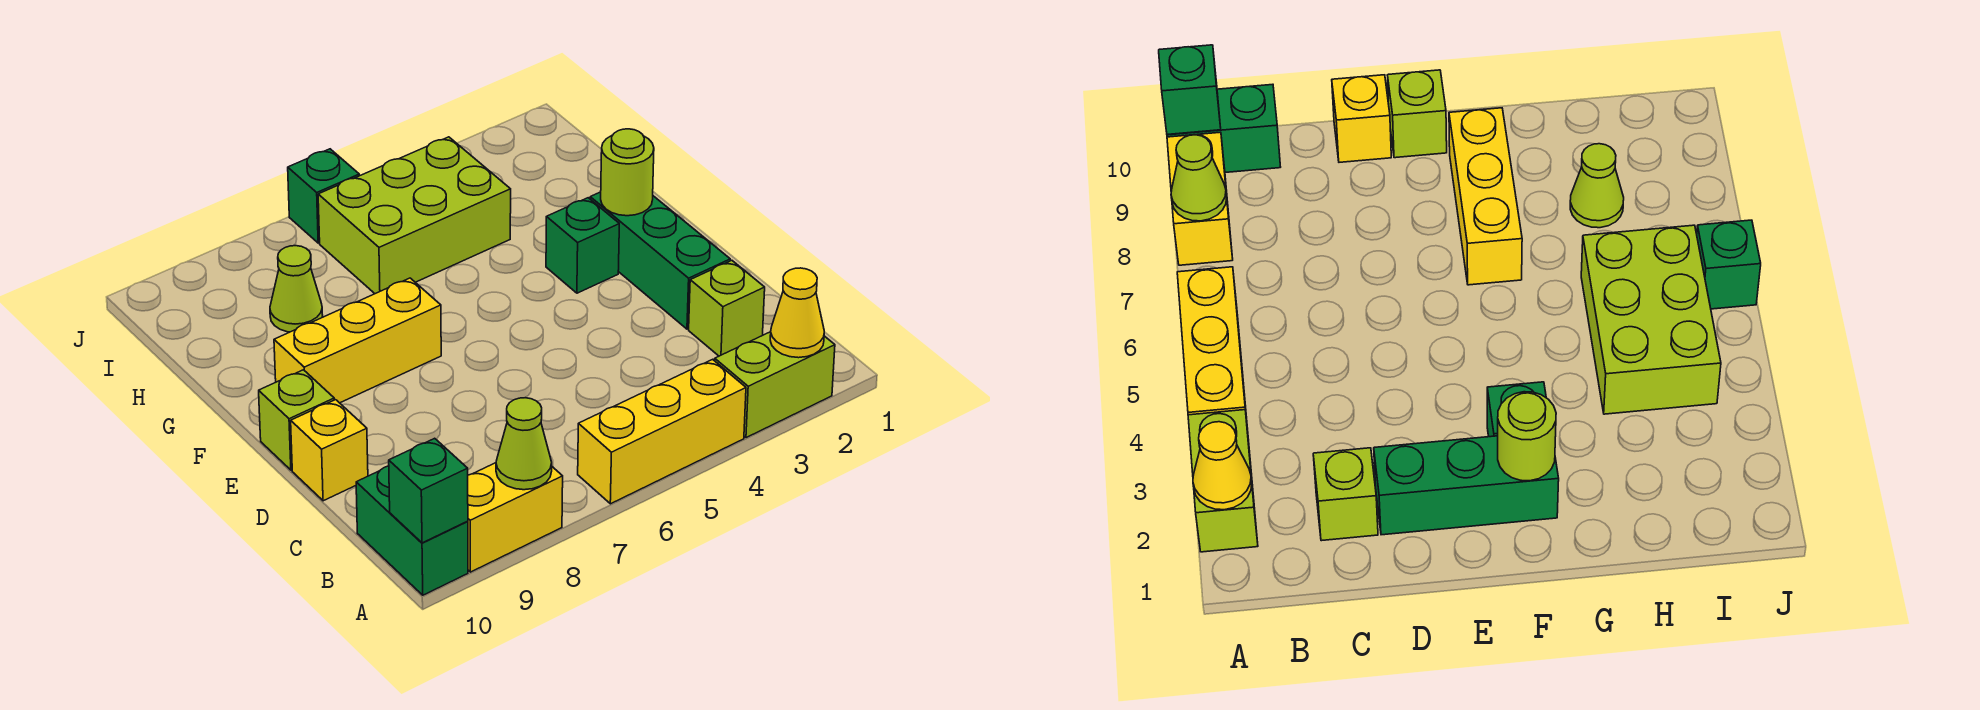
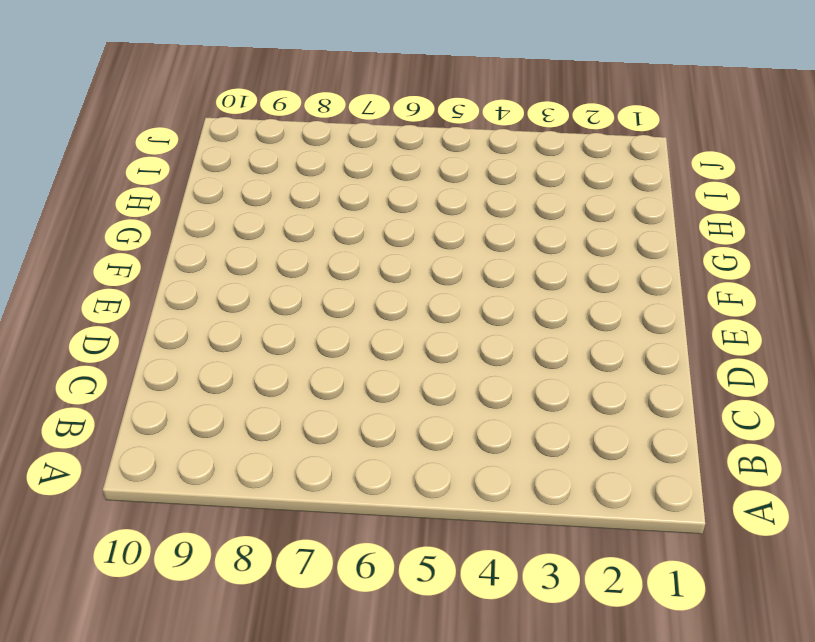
none -> lime 1x2 brick [715,332,835,438]
none -> yellow 1x3 brick [578,359,746,504]
none -> yellow 1x2 brick [468,463,563,572]

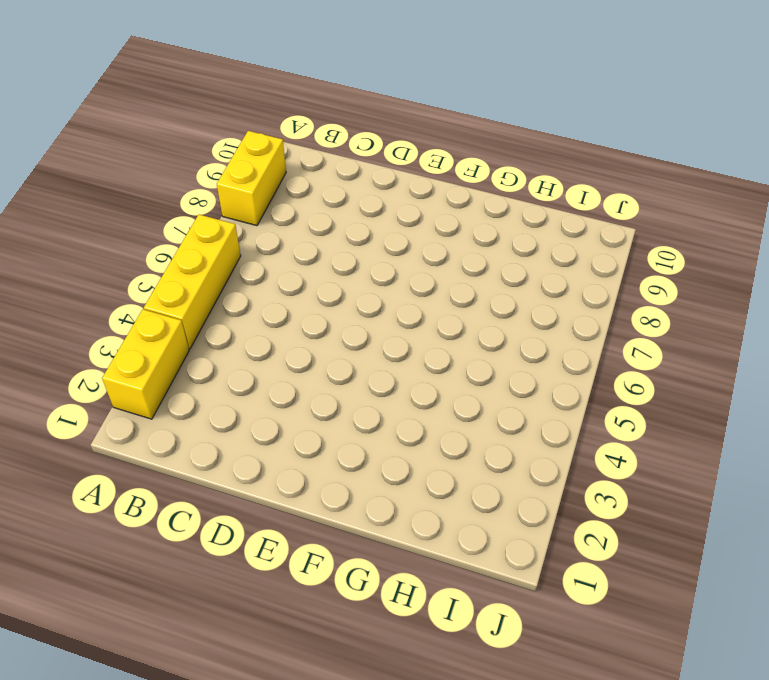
yellow 1x2 brick [102,309,189,419] -> lime 1x2 brick [715,332,835,438]
none -> green 1x2 brick [356,466,468,595]
none -> lime 1x1 brick [689,260,765,356]
none -> green 1x3 brick [590,192,730,329]

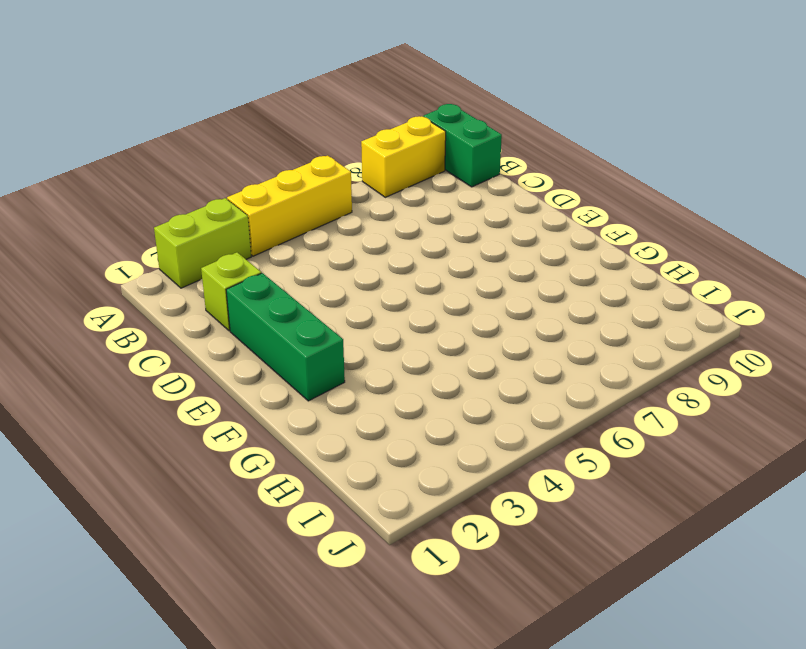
none -> yellow 1x1 brick [291,400,368,501]
none -> lime 1x1 brick [259,370,334,470]
none -> green 1x1 brick [546,198,619,293]

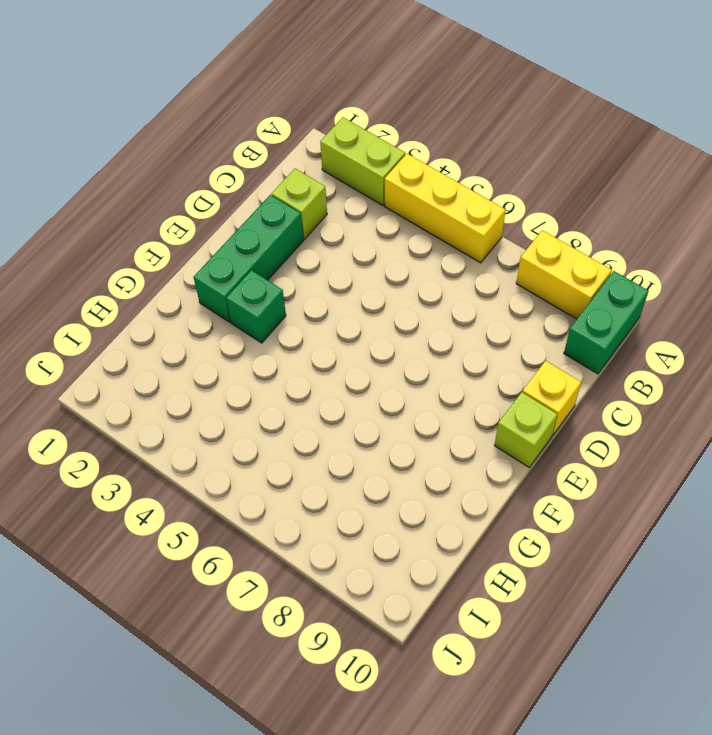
none -> yellow 1x3 brick [274,278,441,403]
none -> lime 2x3 brick [318,137,511,294]
none -> lime 1x1 cone [270,246,323,332]

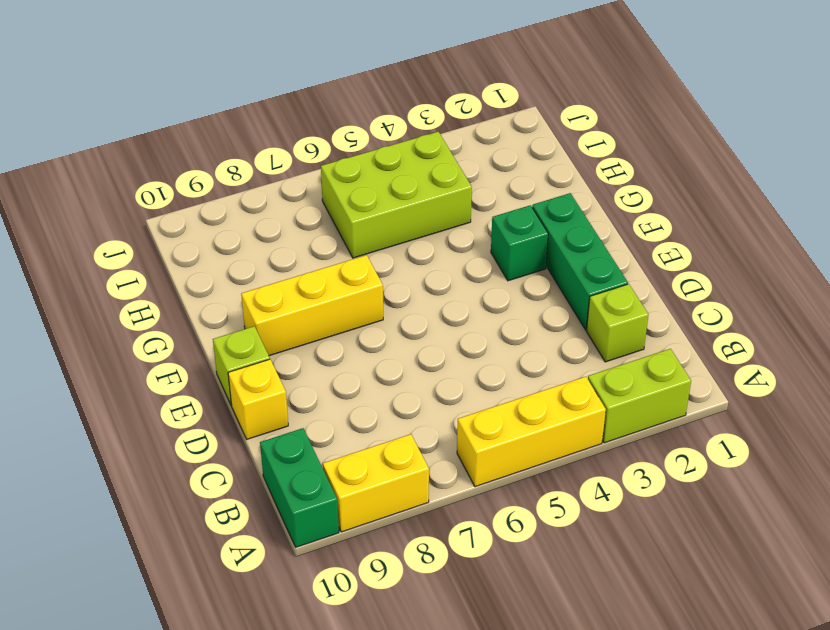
none -> lime 1x1 cone [270,246,323,332]
none -> green 1x1 brick [288,149,359,243]
none -> yellow 1x1 cone [770,268,824,358]

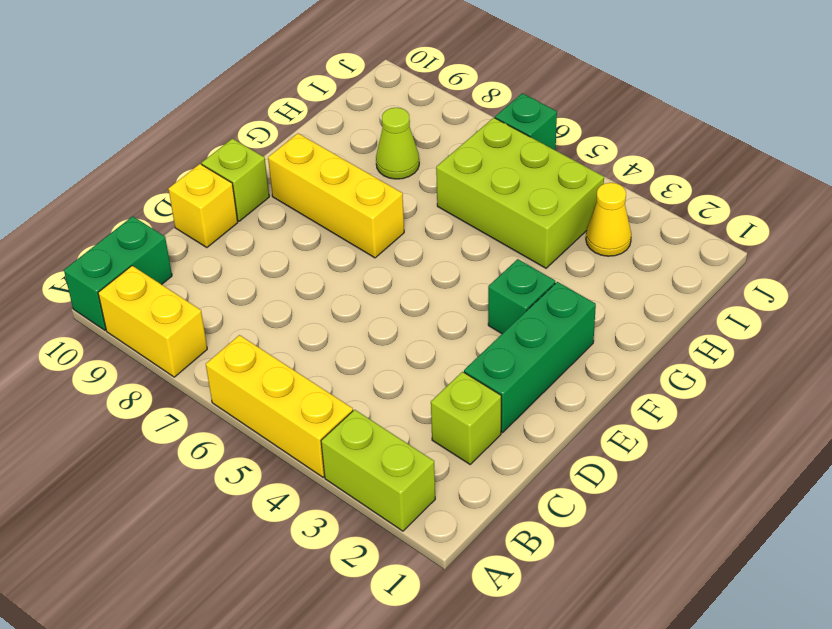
yellow 1x1 cone [586,183,631,256] -> yellow 1x1 cone moved to [770,268,824,358]
none -> lime 1x1 cone [496,398,552,490]
none -> green 1x1 brick [389,438,468,543]
none -> lime 1x1 round brick [601,129,654,216]

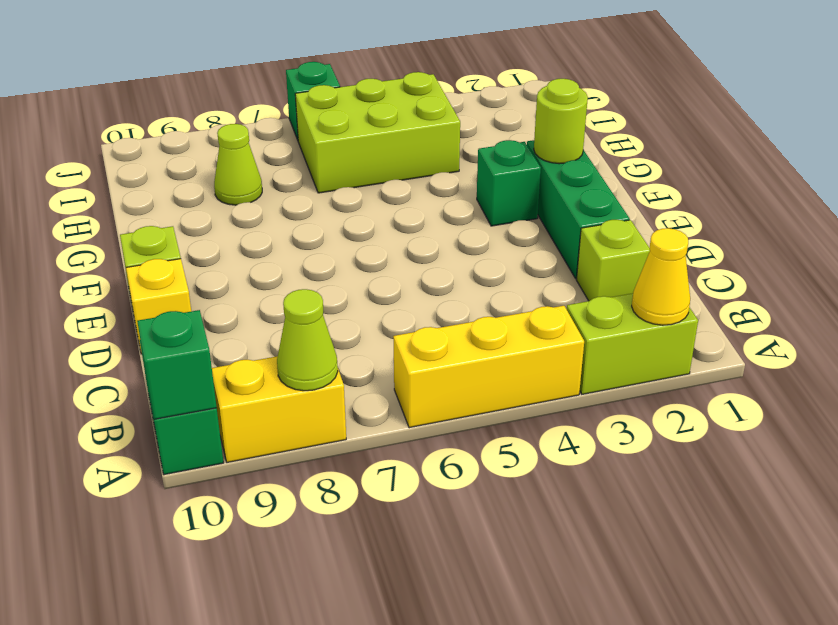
none -> yellow 1x3 brick [274,278,441,403]

